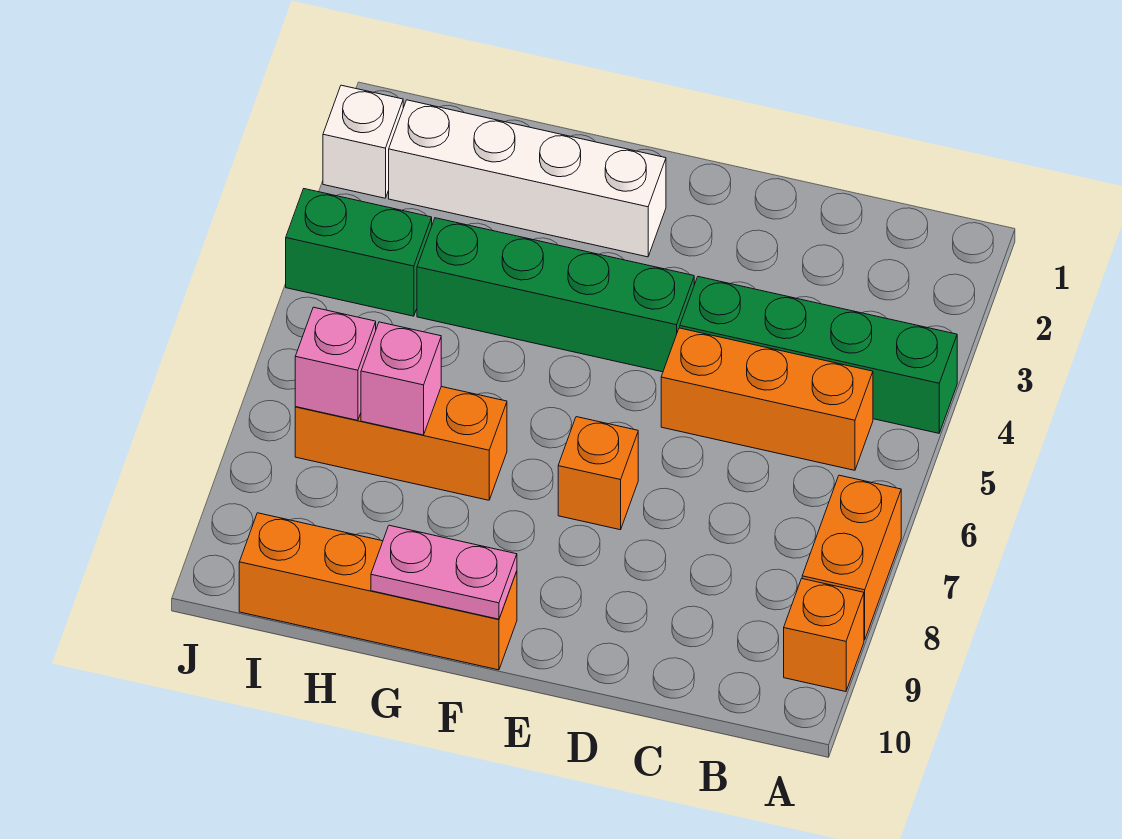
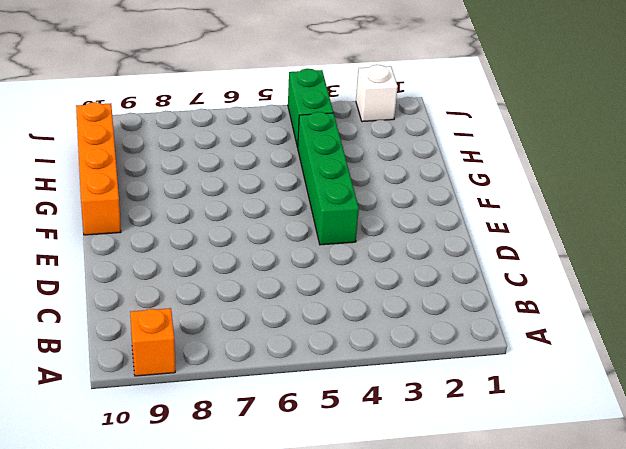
none -> green 1x4 brick [680,277,957,433]
none -> orange 1x2 brick [802,475,901,640]
none -> orange 1x3 brick [661,328,873,470]

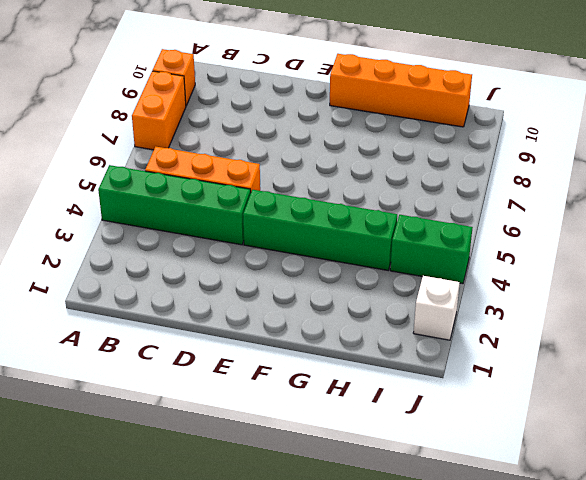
none -> orange 1x1 brick [558,417,638,530]
none -> white 1x4 brick [389,100,666,257]
none -> orange 1x3 brick [295,387,507,500]

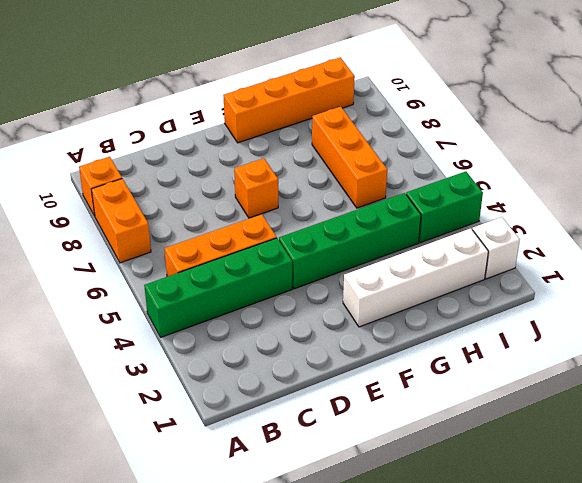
orange 1x3 brick [312,107,387,208] -> orange 1x3 brick turned to [295,387,507,500]
none -> pink 1x2 plate [371,525,517,619]
none -> pink 1x1 brick [361,322,441,435]
none -> pink 1x1 brick [295,307,376,420]

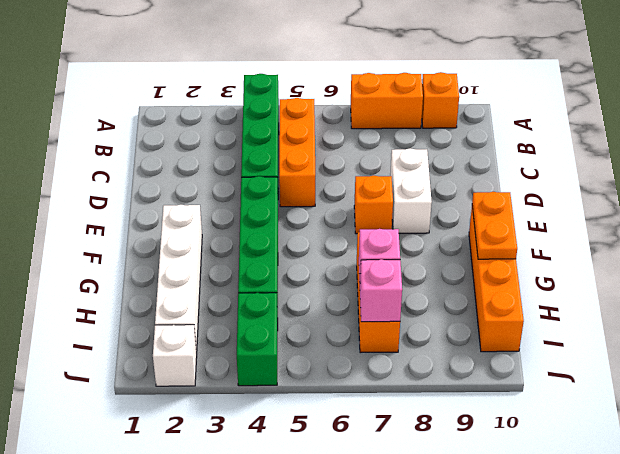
white 1x2 brick [390,148,432,233] -> none
orange 1x2 plate [472,192,517,259] -> pink 1x2 plate [371,525,517,619]

